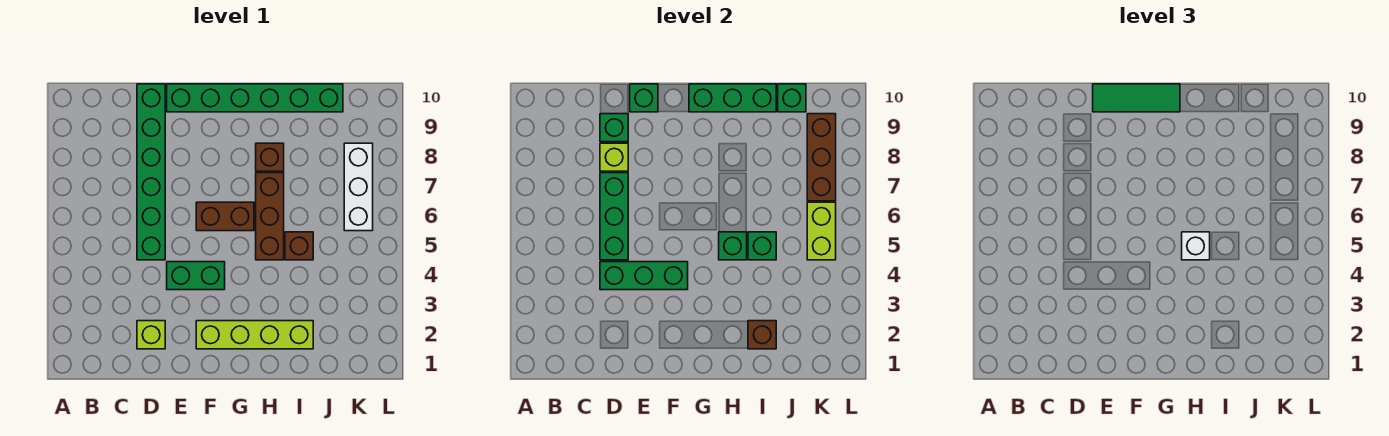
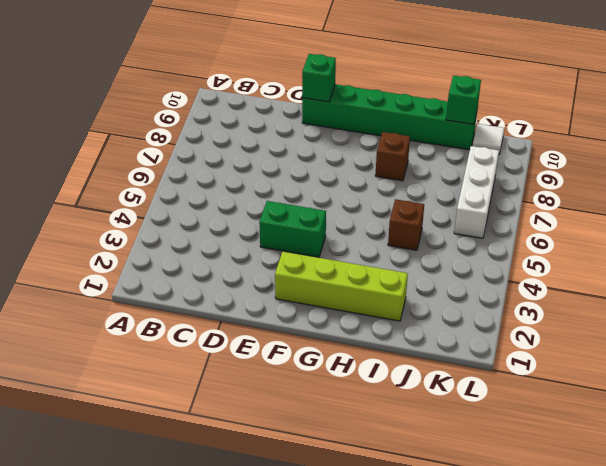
white 1x1 tile [473,124,504,154] -> none
none -> lime 1x1 brick [137,321,165,349]
none -> green 1x6 brick [137,84,165,260]
none -> brown 1x2 brick [196,202,254,231]

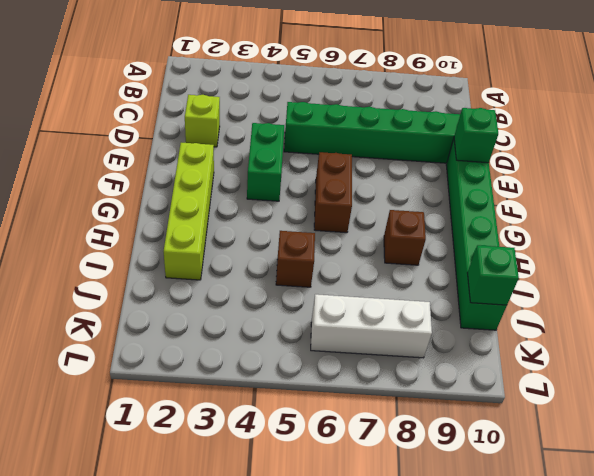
none -> brown 1x3 brick [256,173,284,260]
none -> green 1x3 brick [600,262,688,290]
none -> green 1x3 brick [600,173,628,260]

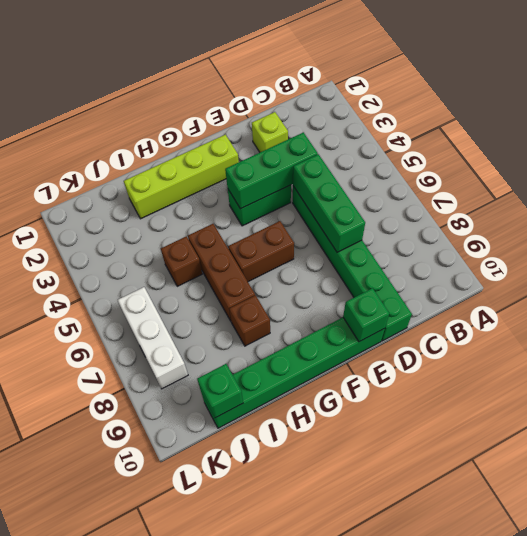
none -> lime 1x1 brick [600,143,628,171]
none -> green 1x1 brick [600,114,628,142]
none -> green 1x3 brick [689,84,776,112]

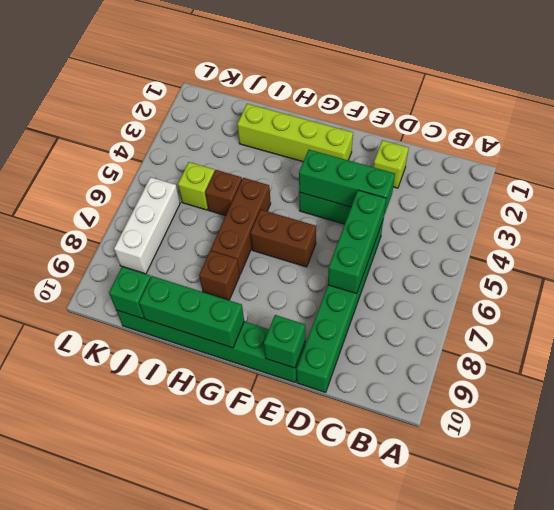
lime 1x1 brick [178,162,215,210] -> lime 1x1 brick moved to [600,143,628,171]
none -> green 1x1 brick [600,114,628,142]
none -> green 1x1 brick [719,232,747,260]
none -> brown 1x1 brick [748,321,776,349]

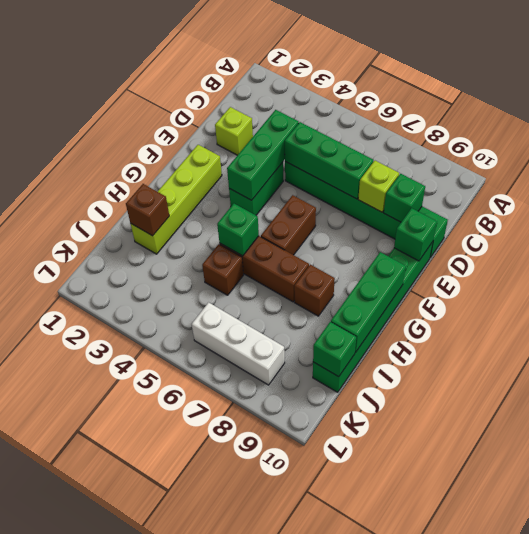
none -> green 1x1 brick [748,232,776,260]
none -> lime 1x2 brick [807,202,836,260]
none -> brown 1x3 brick [807,114,836,201]

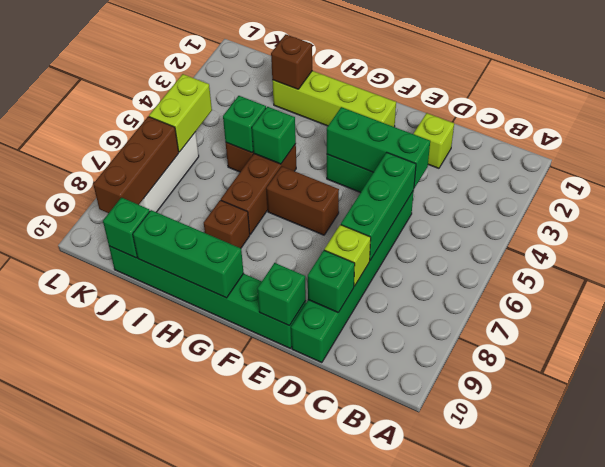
none -> green 1x3 tile [1093,84,1180,112]
none -> white 1x1 brick [1182,232,1210,260]

